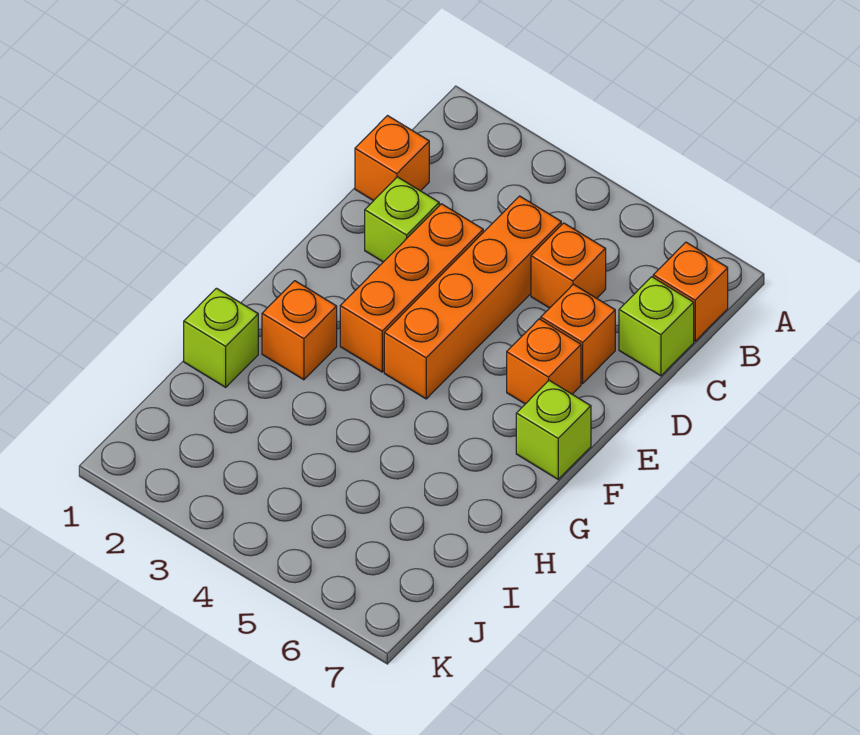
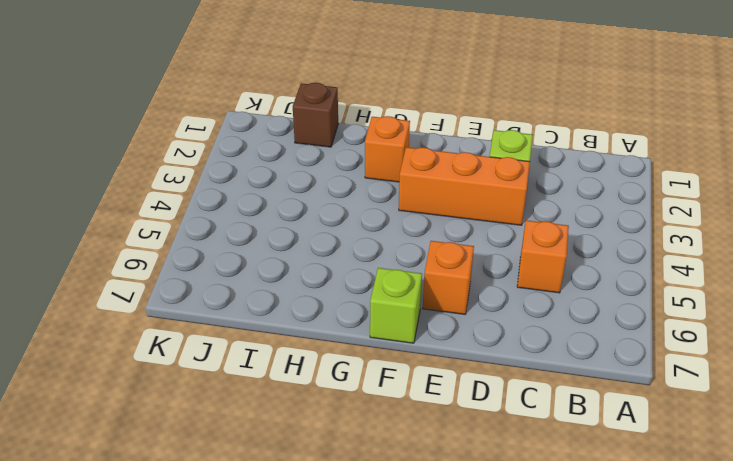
brown 1x1 brick [293,83,338,147] -> none
none -> orange 1x1 brick [653,242,728,341]
none -> orange 1x1 brick [355,116,429,201]
none -> orange 1x4 brick [384,196,561,399]

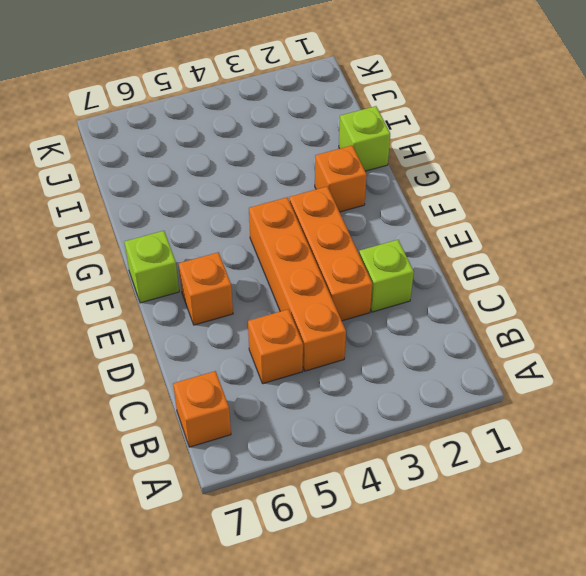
none -> orange 1x1 brick [355,116,429,201]
none -> lime 1x1 brick [619,277,694,376]
none -> orange 1x1 brick [541,284,615,383]

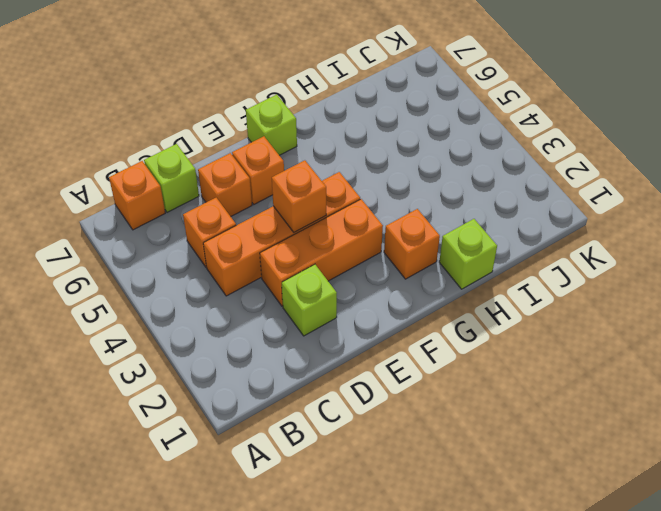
orange 1x1 brick [272,160,326,232] -> orange 1x1 brick moved to [355,116,429,201]

